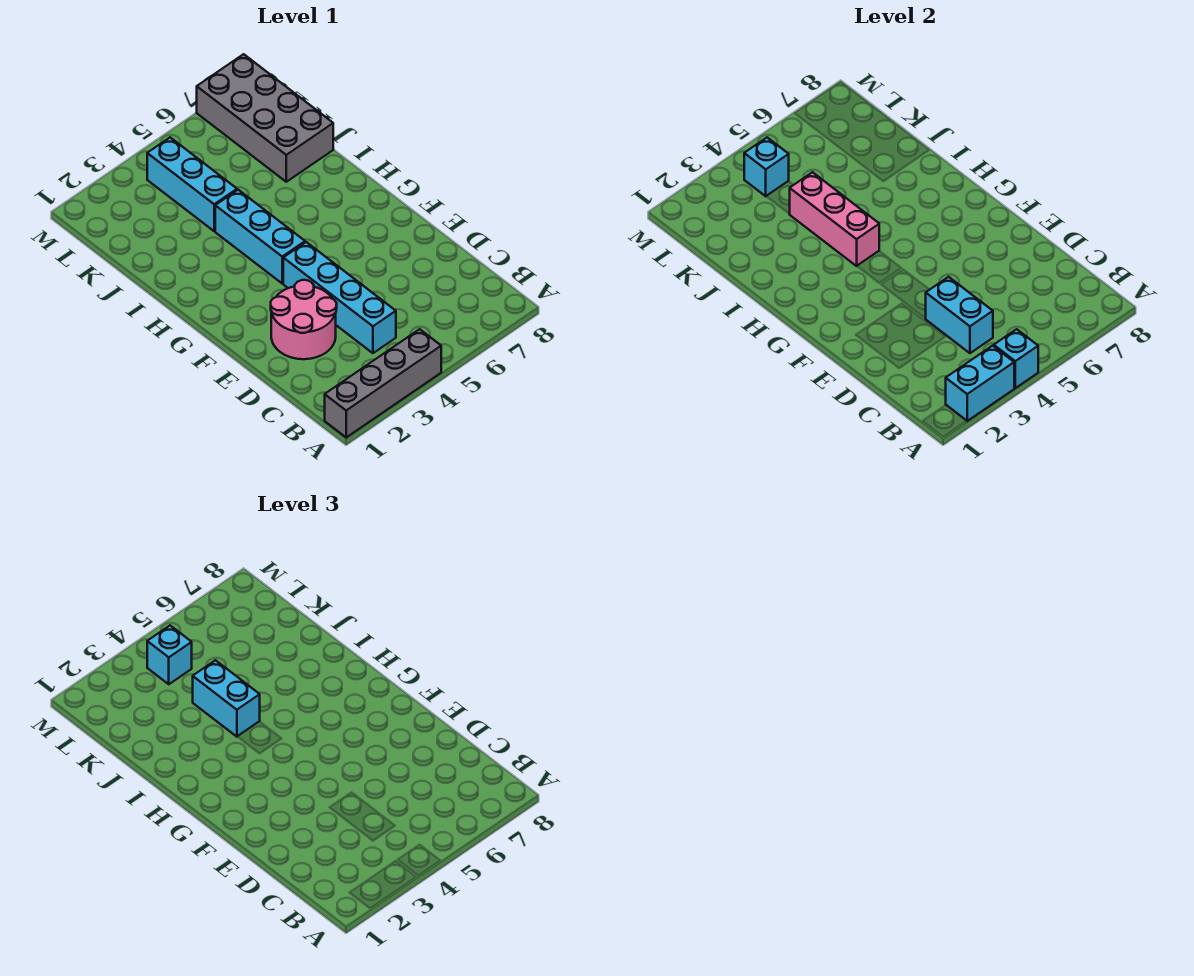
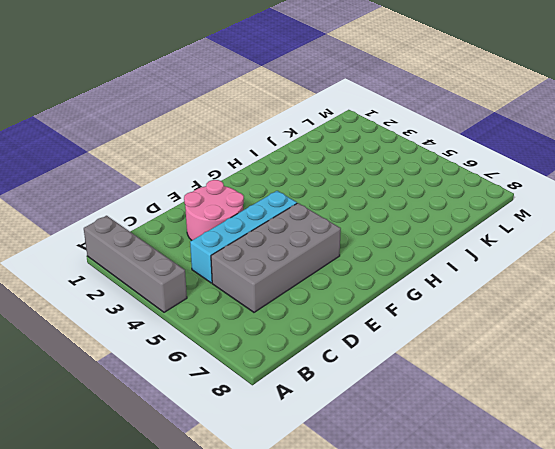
grey 2x4 brick [211,203,341,312] -> grey 2x4 brick moved to [197,54,333,182]
none -> cyan 1x3 brick [215,190,305,283]
none -> cyan 1x3 brick [147,138,237,231]
none -> cyan 1x2 brick [946,346,1014,421]

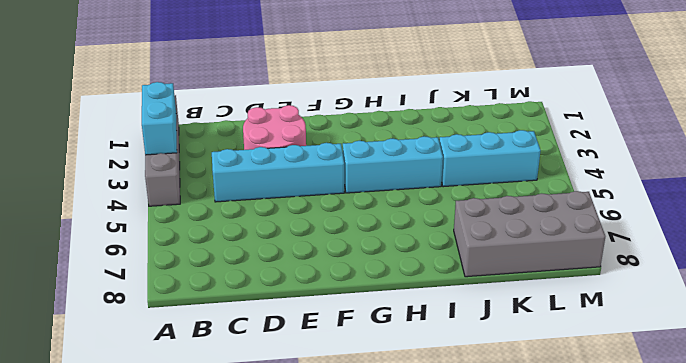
none -> cyan 1x1 brick [994,329,1038,388]
none -> cyan 1x2 brick [926,277,993,353]
none -> pink 1x3 brick [790,172,879,266]

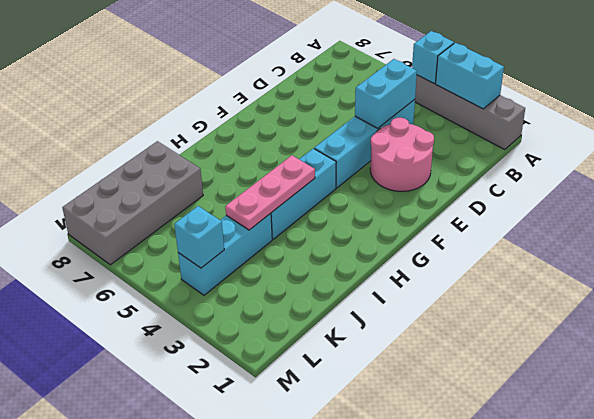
pink 1x3 plate [225,155,315,230] -> pink 1x3 brick [790,172,879,266]
none -> cyan 1x2 brick [193,660,260,737]
none -> cyan 1x1 brick [147,626,192,684]

